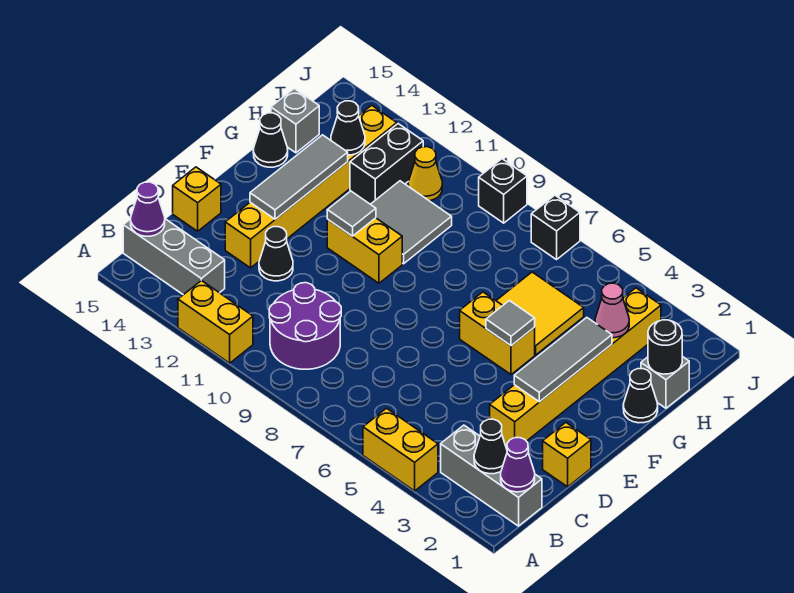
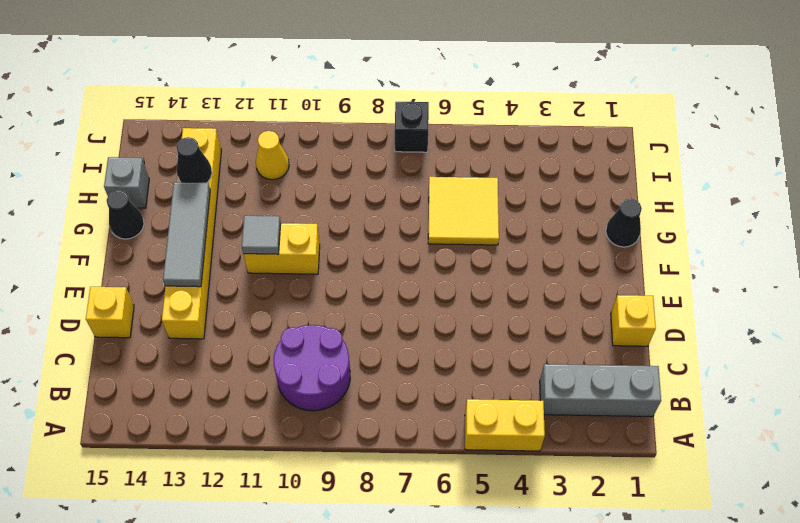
none -> yellow 1x2 brick [178,280,253,363]
none -> grey 1x3 brick [123,219,225,295]
none -> yellow 1x6 brick [490,288,661,445]
none -> black 1x1 cone [259,227,293,281]

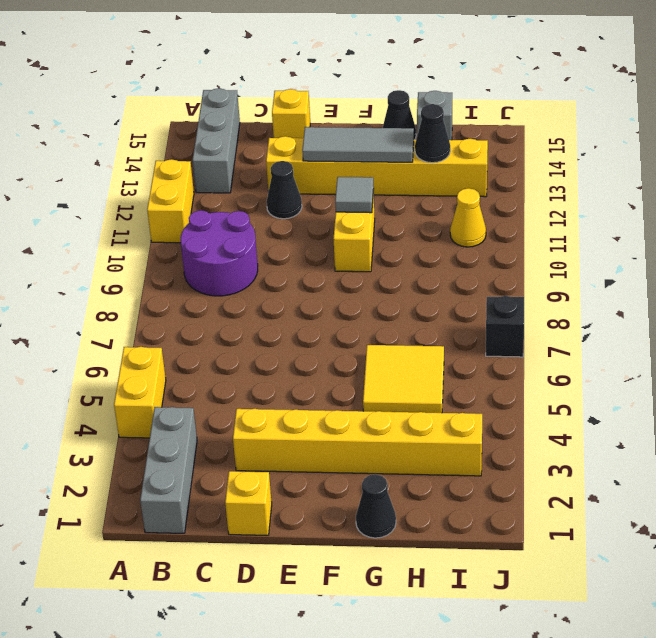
none -> yellow 1x2 brick [460,292,535,375]
none -> grey 2x2 tile [371,181,452,264]
none -> grey 1x1 brick [641,356,689,408]
none -> black 1x2 brick [350,124,423,204]

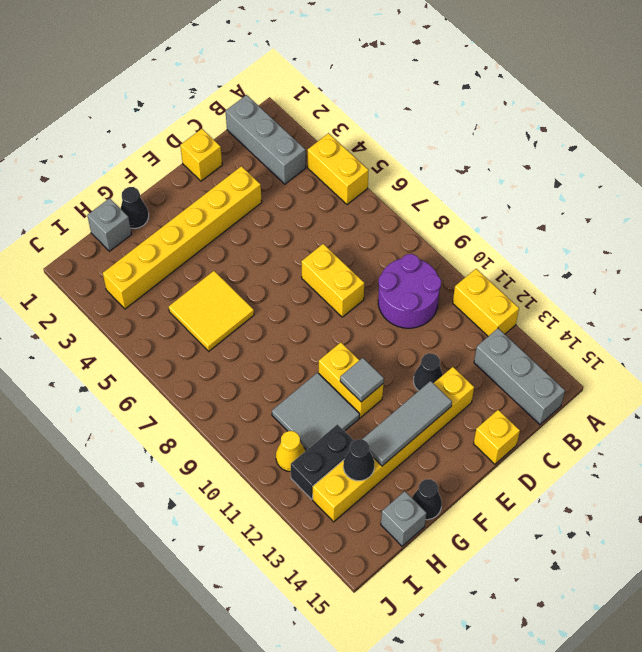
yellow 1x2 brick [301,244,364,317] -> yellow 1x2 brick moved to [460,292,535,375]
none -> black 1x1 brick [531,195,580,260]
none -> black 1x1 brick [479,159,527,223]
none -> purple 1x1 cone [501,438,535,492]
none -> black 1x1 cone [474,419,507,474]

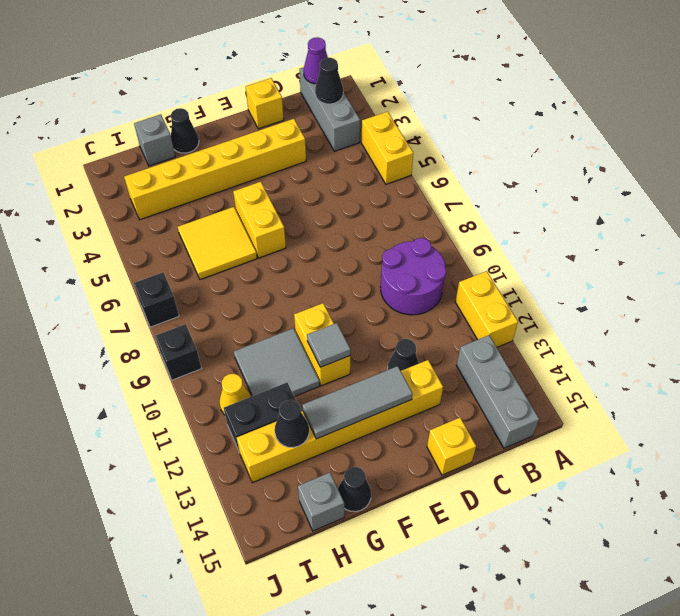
none -> purple 1x1 cone [131,182,165,236]
none -> grey 1x3 tile [514,317,612,402]
none -> grey 1x1 tile [486,301,535,346]
none -> black 1x1 round brick [648,320,682,374]

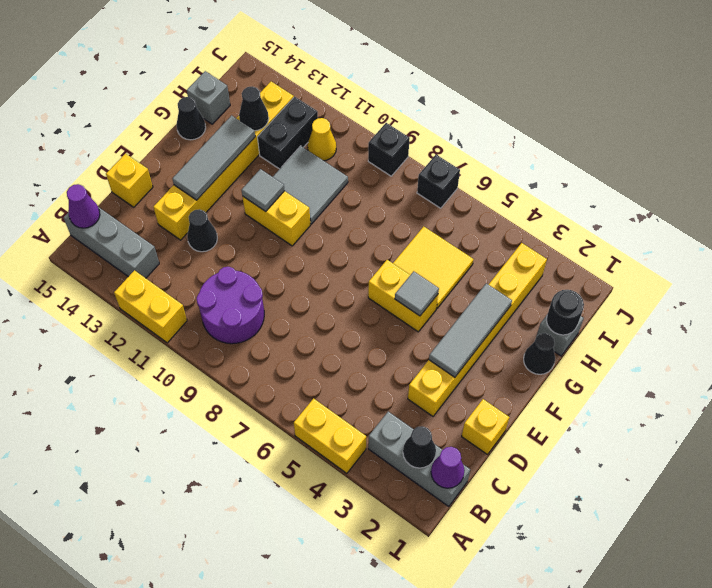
none -> pink 1x1 cone [595,283,629,338]

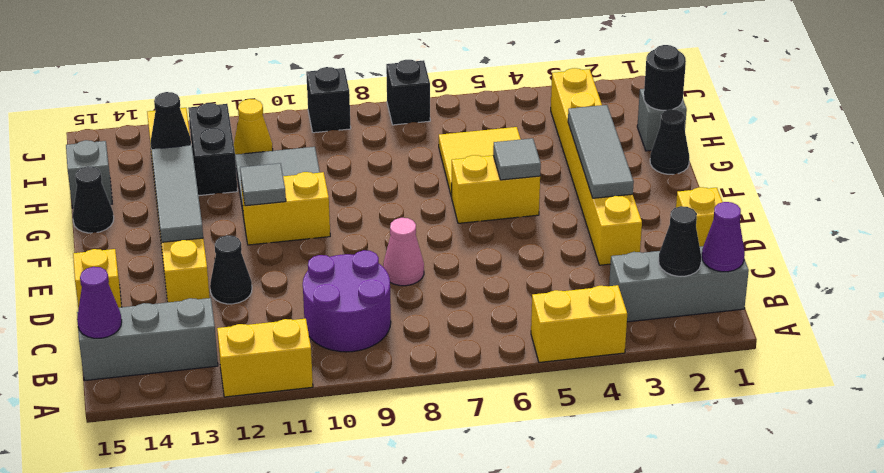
pink 1x1 cone [383,218,424,286] -> pink 1x1 cone moved to [595,283,629,338]

